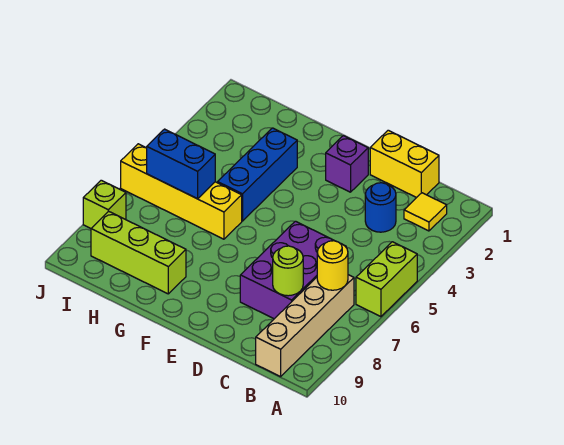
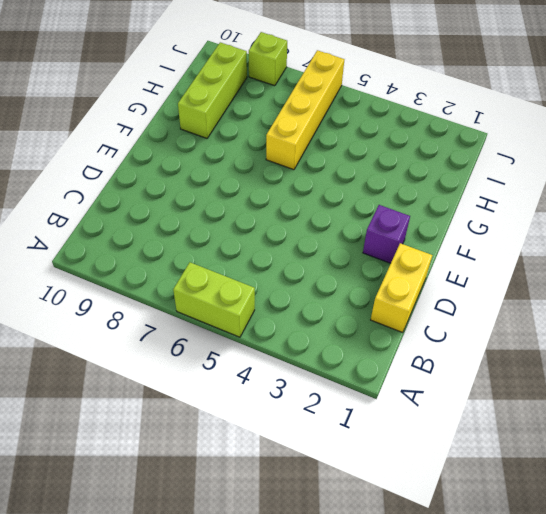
none -> yellow 1x1 tile [404,193,447,231]
none -> tan 1x4 brick [256,275,354,377]
none -> blue 1x1 round brick [365,183,396,232]

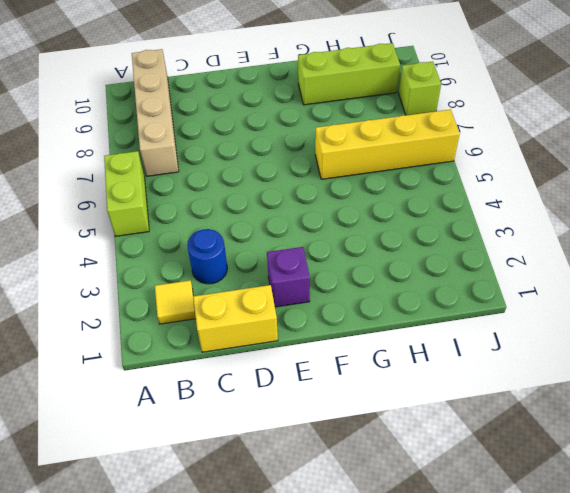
none -> purple 2x3 brick [240,221,346,319]
none -> blue 1x3 brick [218,128,297,221]
none -> yellow 1x1 round brick [317,241,348,290]

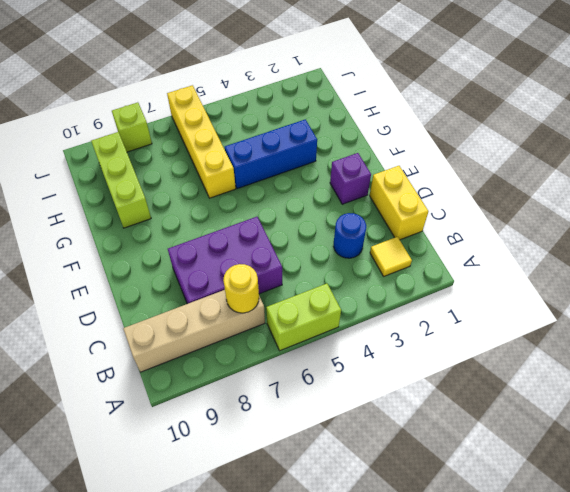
none -> lime 1x1 round brick [273,246,303,296]
none -> blue 1x2 brick [147,129,215,199]

